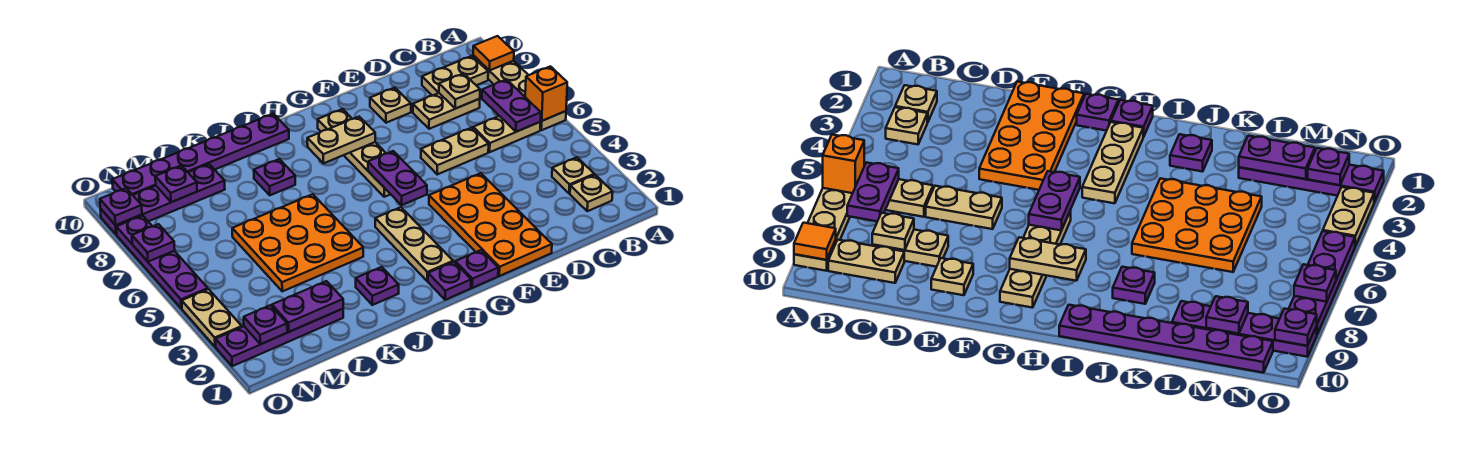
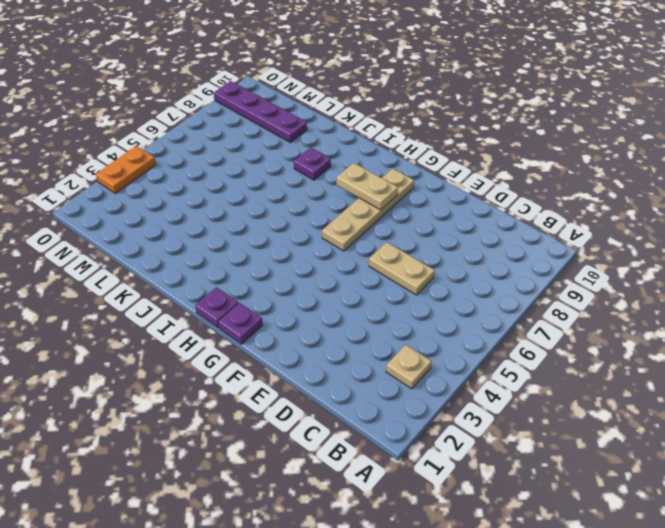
orange 1x2 plate [96,146,156,194] -> tan 1x2 plate [182,289,242,347]
none -> tan 1x4 plate [473,55,566,130]
none -> tan 1x1 plate [570,175,613,211]
none -> tan 1x2 plate [473,116,540,152]
none -> tan 1x2 plate [422,56,488,96]

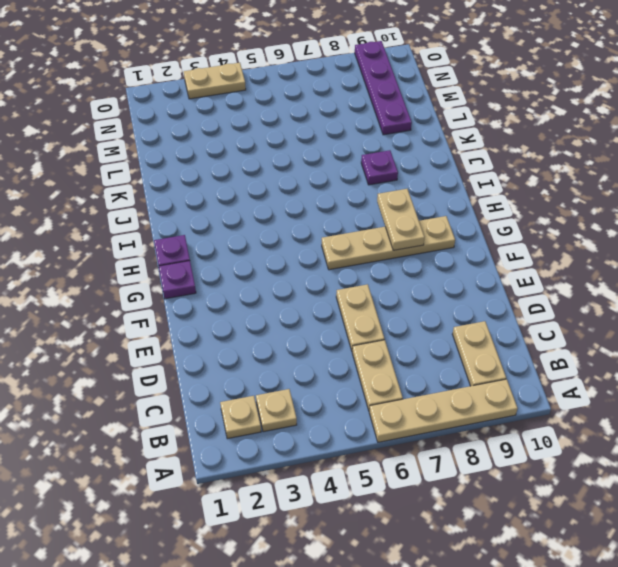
none -> tan 1x2 plate [413,93,480,129]
none -> orange 2x4 plate [429,173,552,276]
none -> tan 1x1 plate [370,88,411,123]
none -> tan 1x3 plate [375,207,453,281]

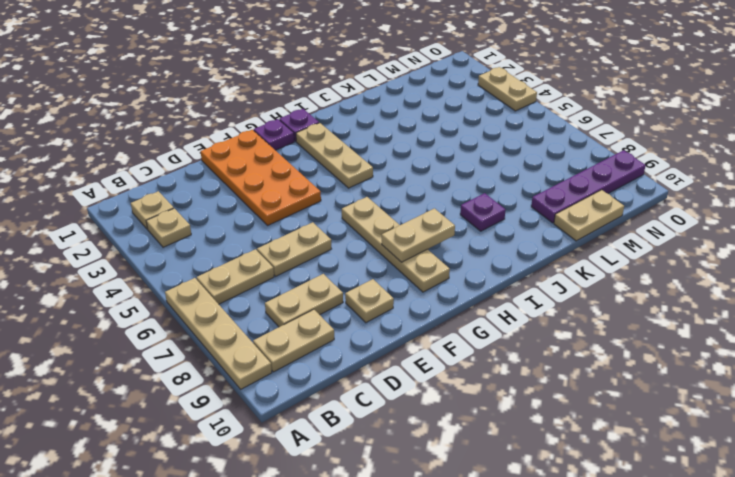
tan 1x2 plate [554,190,624,241] -> purple 1x6 plate [112,114,289,195]
none -> purple 1x1 plate [356,267,399,305]
none -> orange 3x3 plate [232,194,363,291]
none -> purple 1x4 plate [216,309,343,366]
none -> purple 1x4 plate [116,216,208,309]

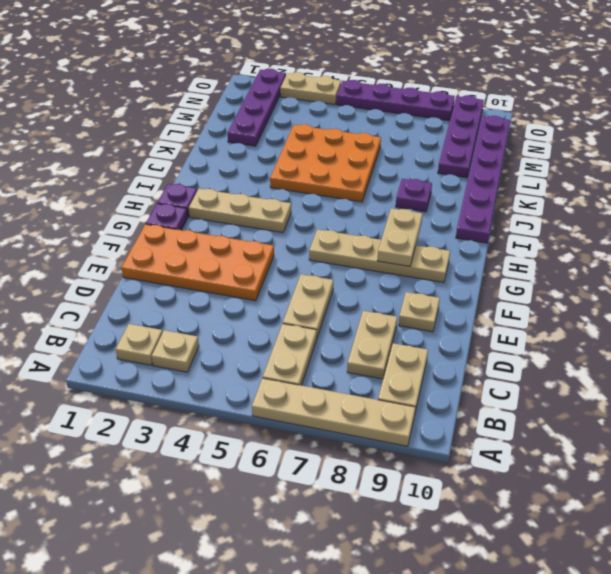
none -> purple 1x1 plate [356,267,399,305]
none -> orange 1x1 brick [525,66,567,121]
none -> orange 1x1 tile [473,36,514,70]
none -> purple 1x2 plate [482,80,541,132]

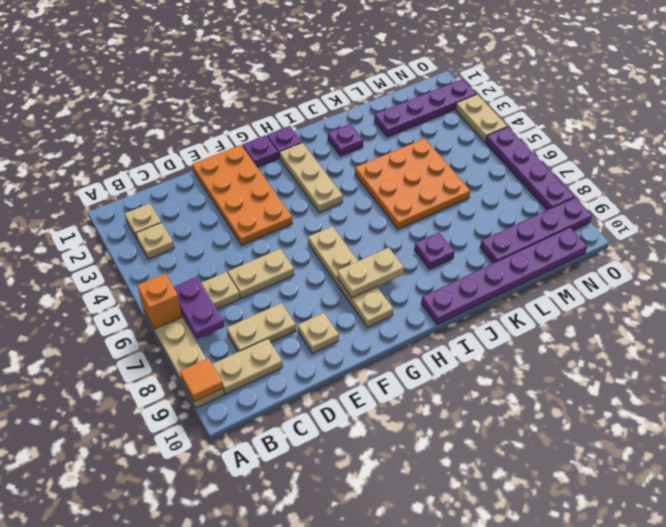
none -> tan 1x1 plate [439,73,480,109]
none -> purple 1x2 plate [368,151,427,205]
none -> purple 1x2 plate [272,281,343,332]
none -> purple 1x1 plate [155,165,197,202]

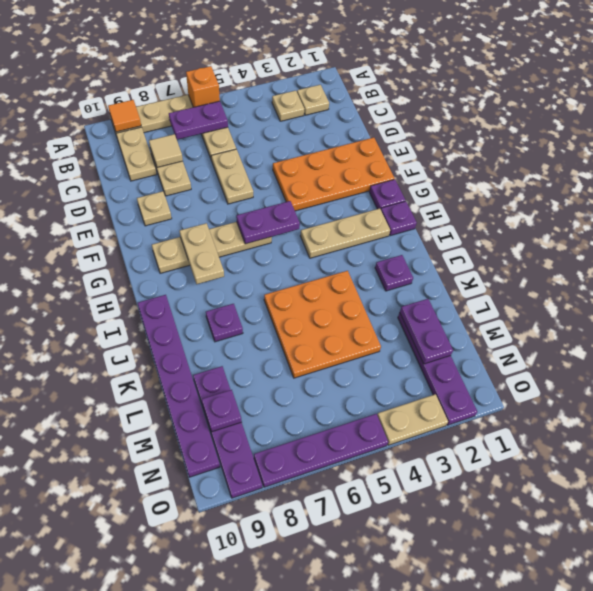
tan 1x1 tile [149,134,183,167] -> tan 1x1 plate [439,73,480,109]
none -> purple 1x1 plate [244,305,287,344]
none -> purple 1x1 plate [132,224,175,262]
none -> purple 1x1 plate [100,188,142,225]

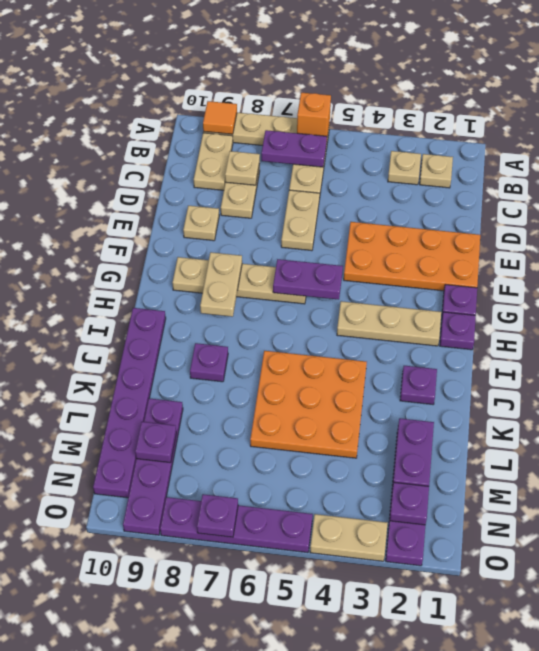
none -> purple 1x1 plate [100,188,142,225]

